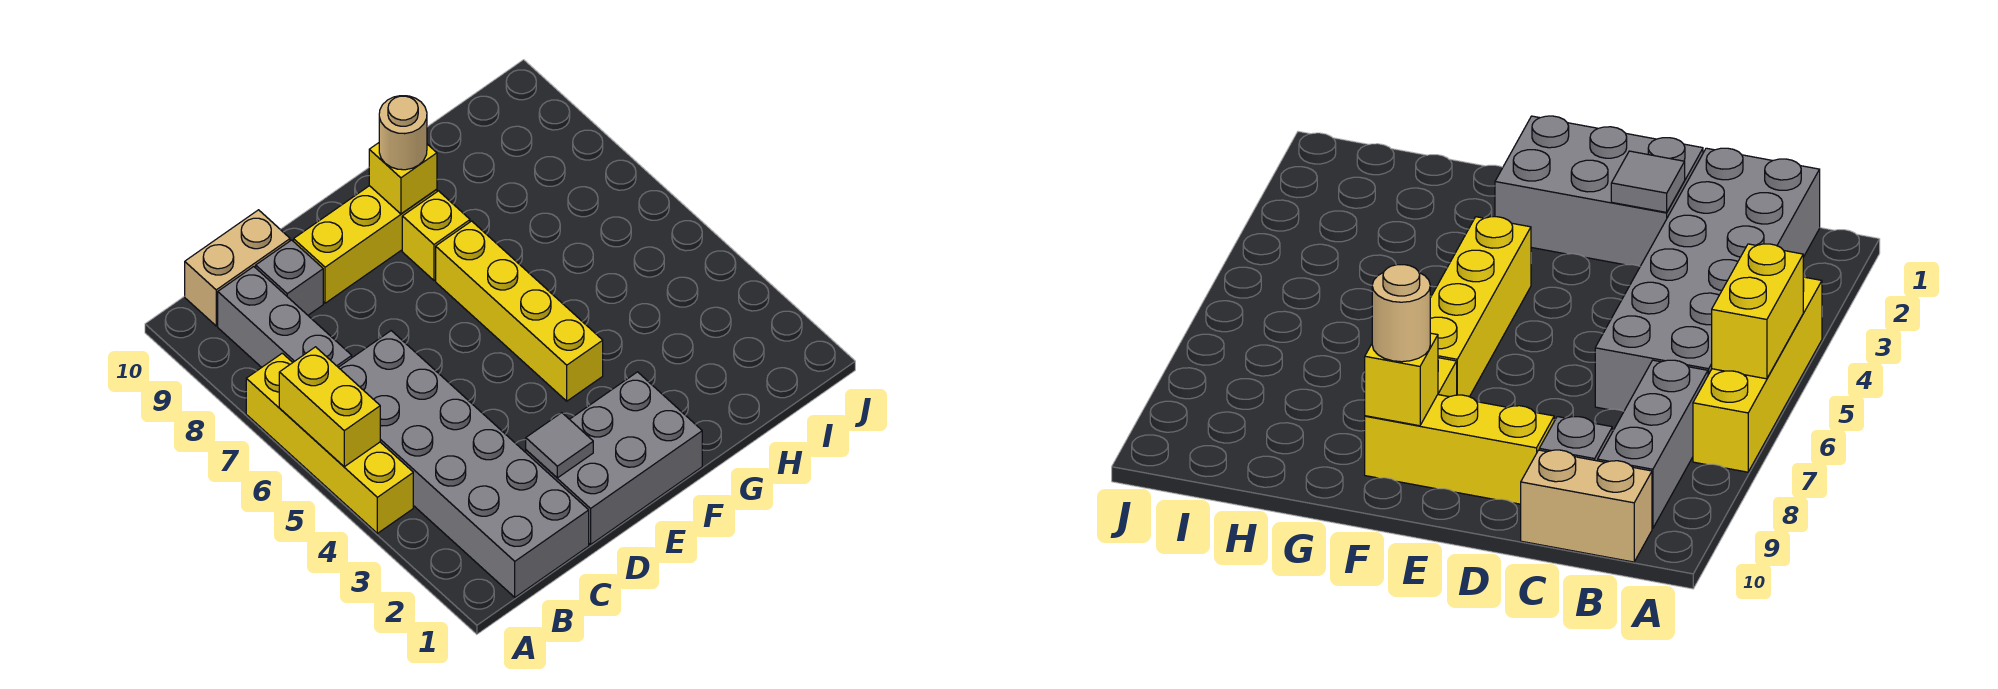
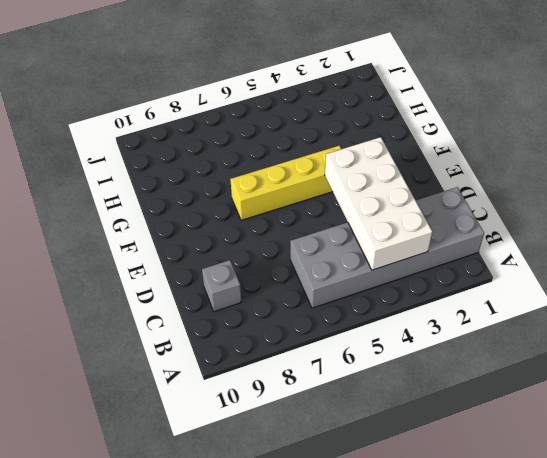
white 2x4 brick [325,137,432,270] -> none
none -> yellow 1x4 brick [246,353,413,533]
none -> grey 1x3 brick [218,267,352,367]
none -> tan 1x2 brick [185,210,290,326]

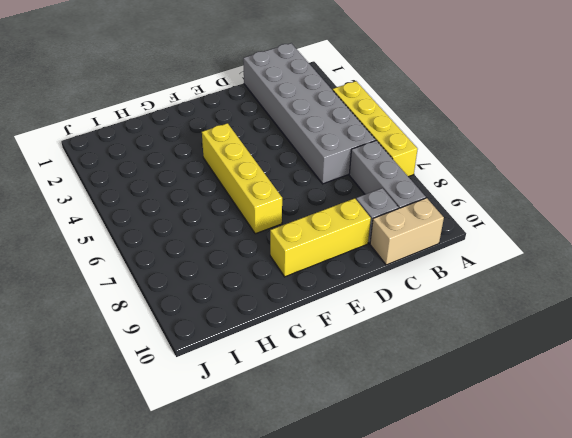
none -> grey 2x3 brick [526,372,702,544]
none -> yellow 1x1 brick [402,191,470,280]
none -> yellow 1x2 brick [279,347,380,467]

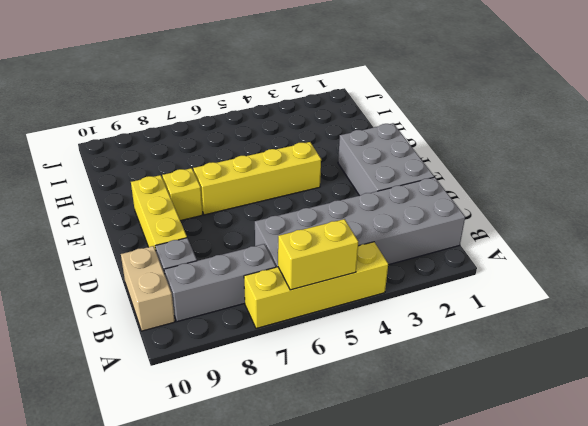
none -> grey 1x1 tile [526,413,593,478]
none -> yellow 1x1 brick [369,143,437,214]
none -> tan 1x1 round brick [379,96,427,170]

